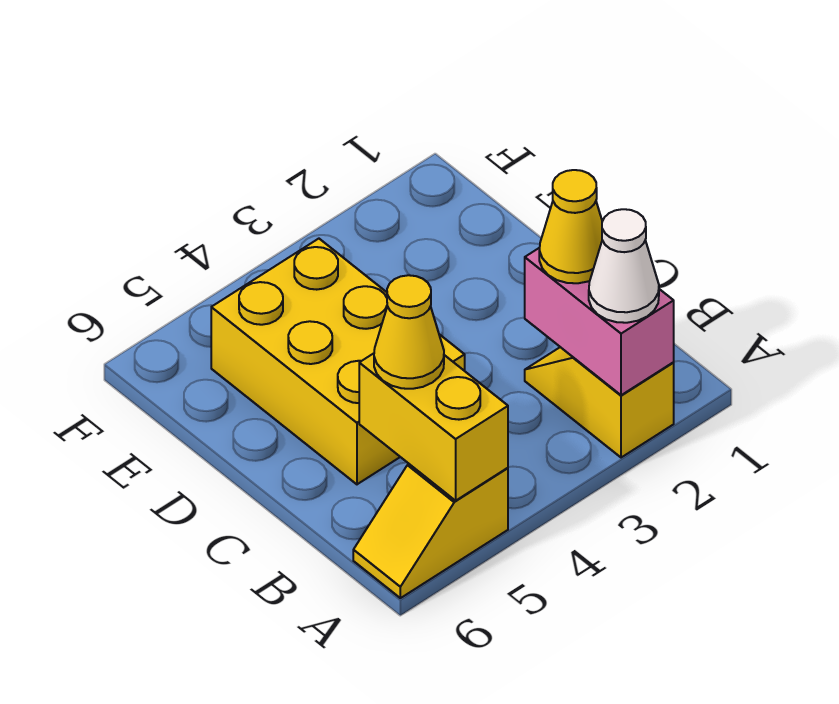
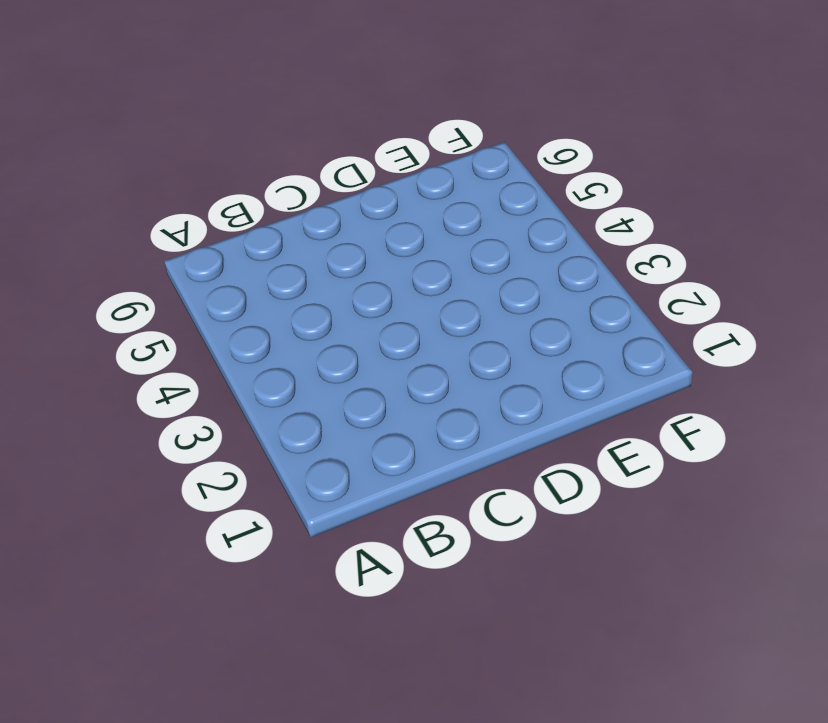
none -> yellow 1x2 slope [525,347,674,458]
none -> yellow 1x2 slope [353,464,508,598]

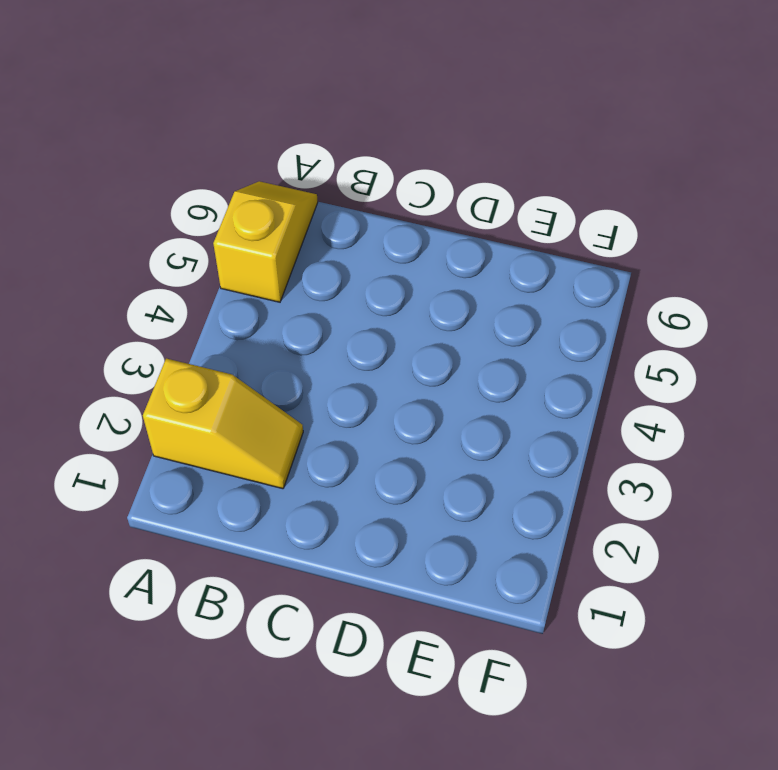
none -> yellow 2x3 brick [211,239,465,484]
none -> pink 1x2 brick [525,248,674,395]

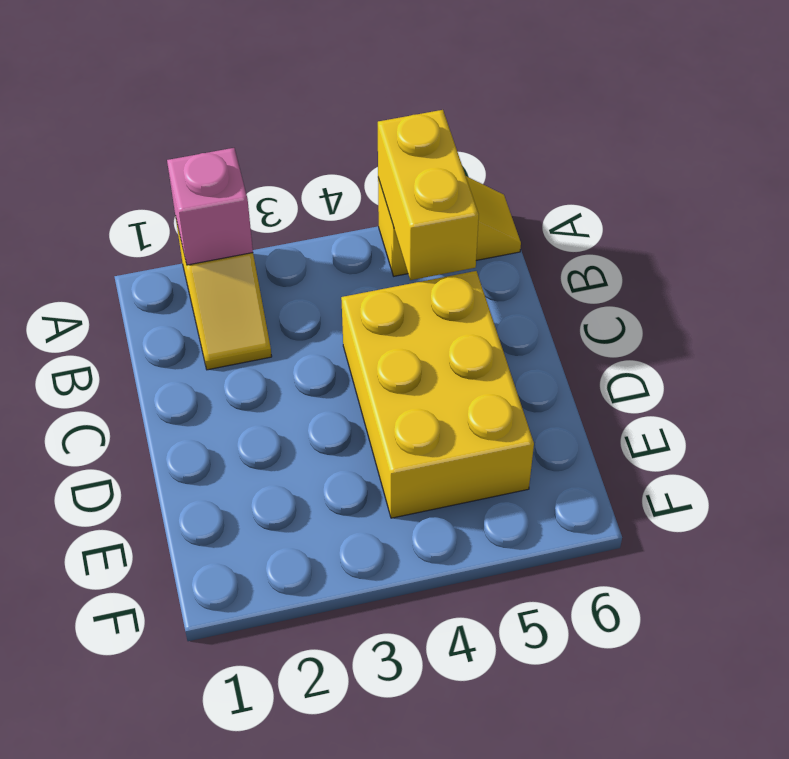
pink 1x1 brick [167,148,253,265] -> pink 1x2 brick [525,248,674,395]
none -> white 1x1 cone [589,209,659,323]
none -> yellow 1x1 cone [539,170,602,283]

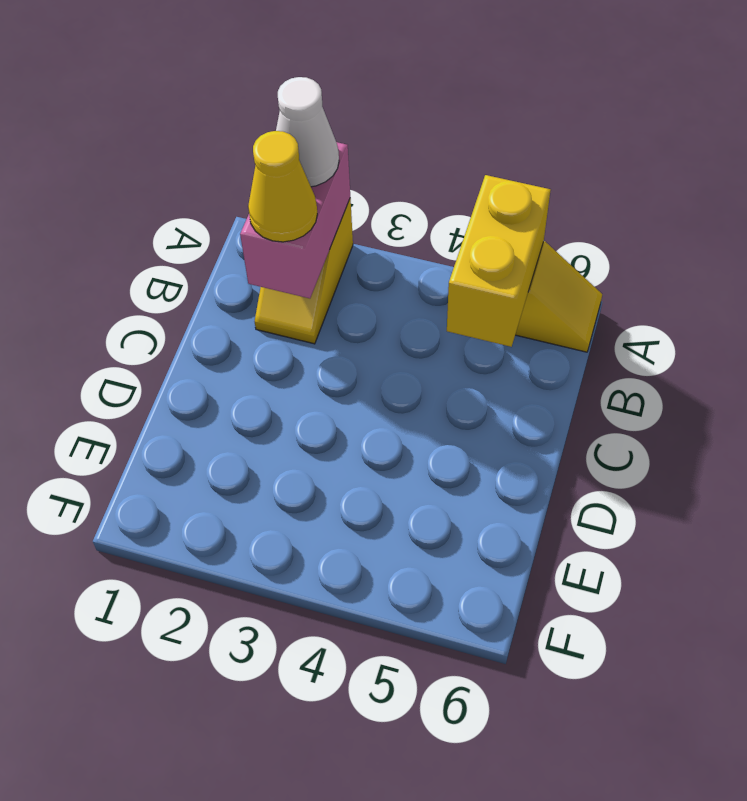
none -> yellow 2x3 brick [211,239,465,484]
none -> yellow 1x1 cone [374,275,444,389]

